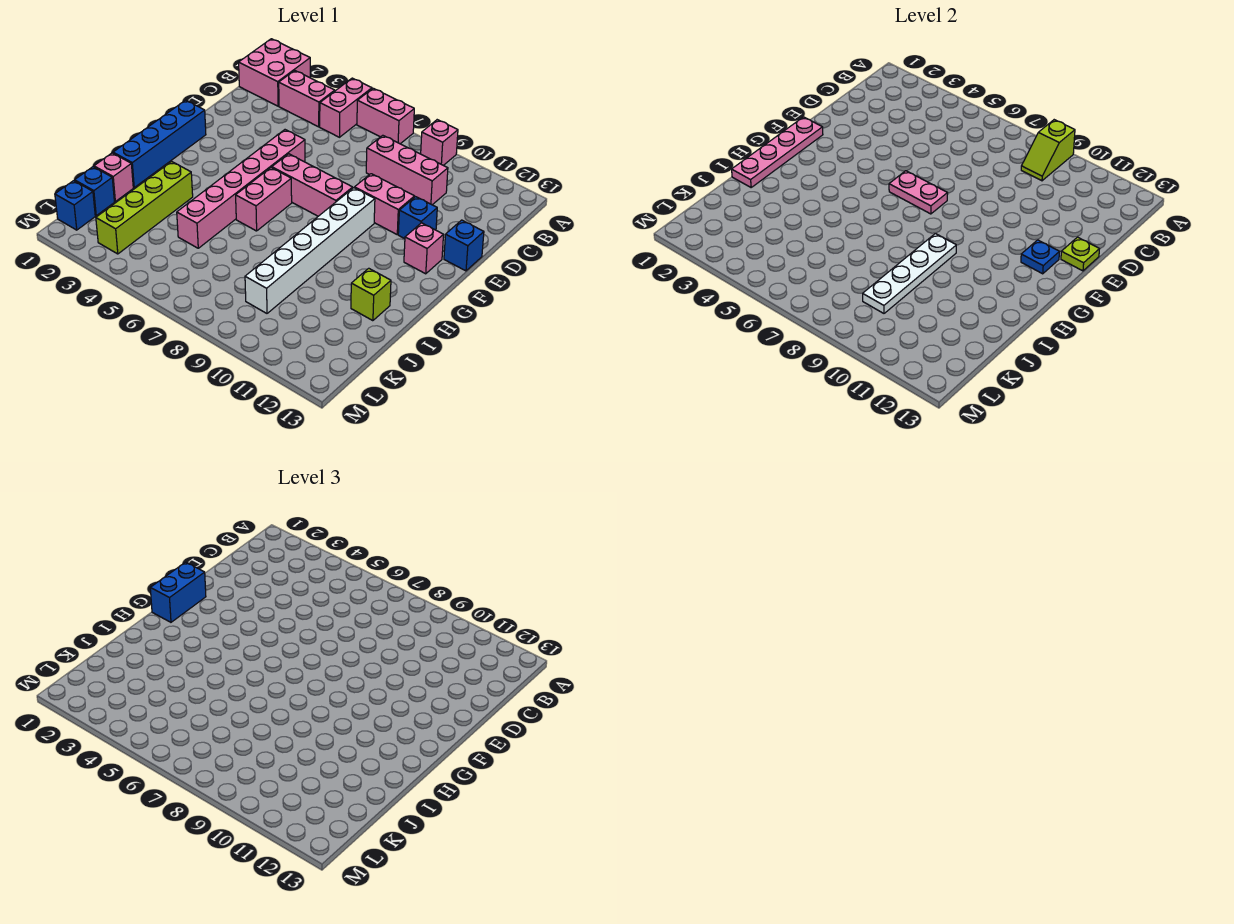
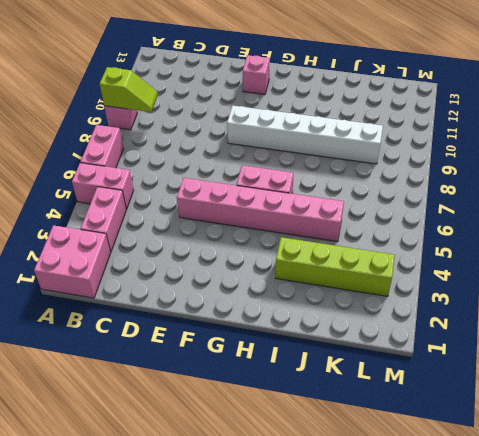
none -> pink 1x3 brick [366,135,448,205]
none -> pink 1x2 brick [355,174,415,234]
none -> blue 1x1 brick [398,197,437,239]

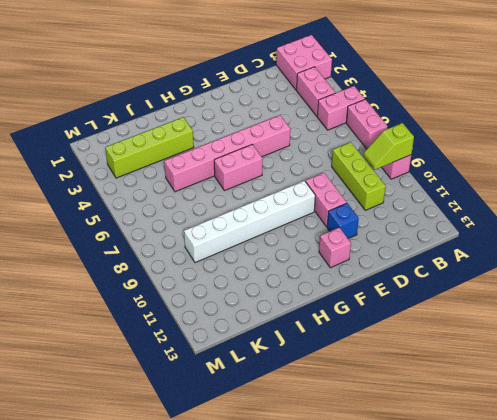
lime 1x3 brick [332,142,386,210] -> pink 1x3 brick [366,135,448,205]
none -> blue 1x1 brick [444,220,484,271]
none -> blue 1x4 brick [113,100,206,187]
none -> pink 1x3 brick [272,154,353,216]

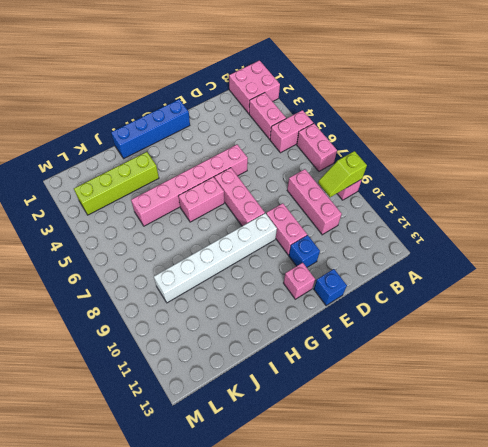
none -> lime 1x1 brick [351,268,391,321]
none -> pink 1x1 brick [94,153,133,201]
none -> blue 1x1 brick [75,167,114,215]

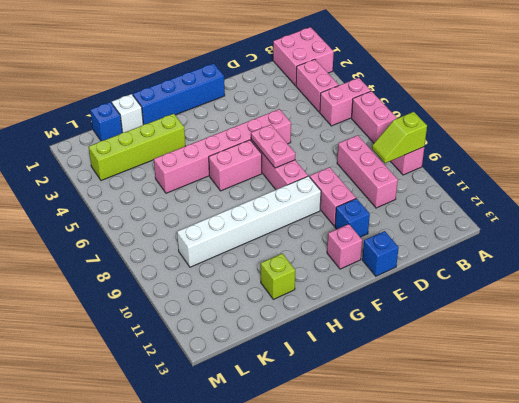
white 1x1 brick [112,94,143,133] -> pink 1x1 brick [94,153,133,201]
none -> blue 1x1 brick [55,181,95,230]
none -> lime 1x1 plate [1061,237,1099,271]
none -> pink 1x4 plate [732,117,823,187]

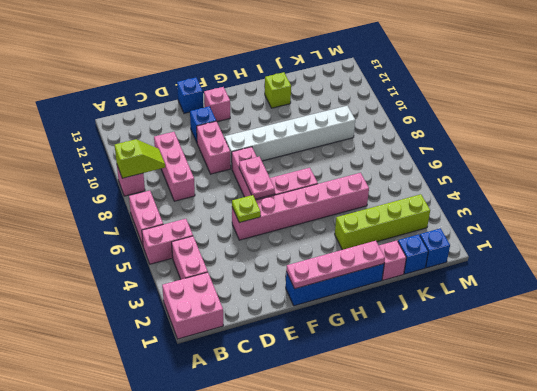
lime 1x1 plate [232,195,261,223] -> lime 1x1 plate moved to [1061,237,1099,271]
none -> blue 1x1 plate [1021,240,1059,274]
none -> white 1x4 plate [863,234,956,313]
none -> blue 1x2 brick [150,562,206,622]

